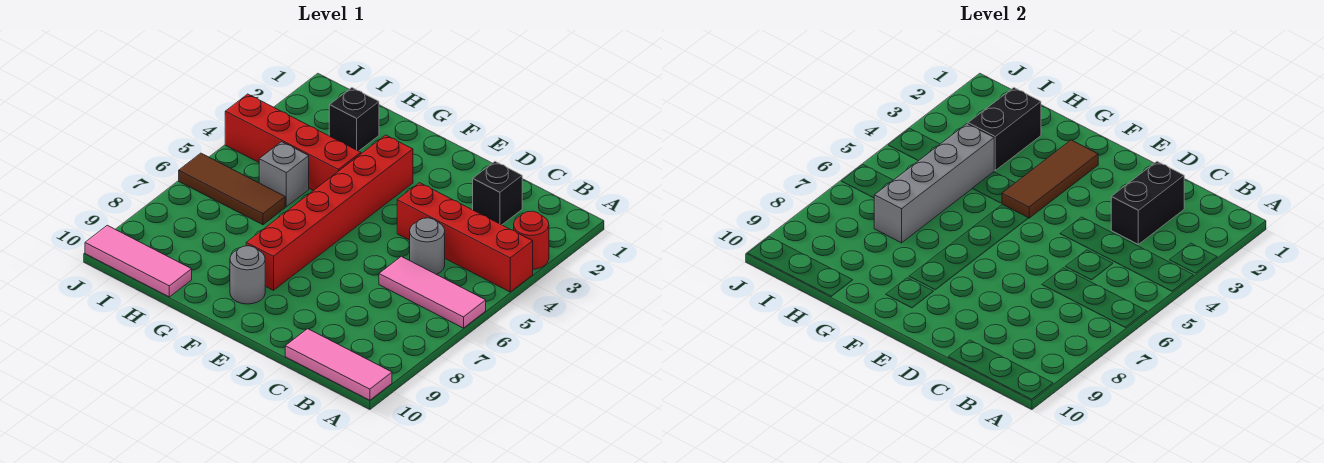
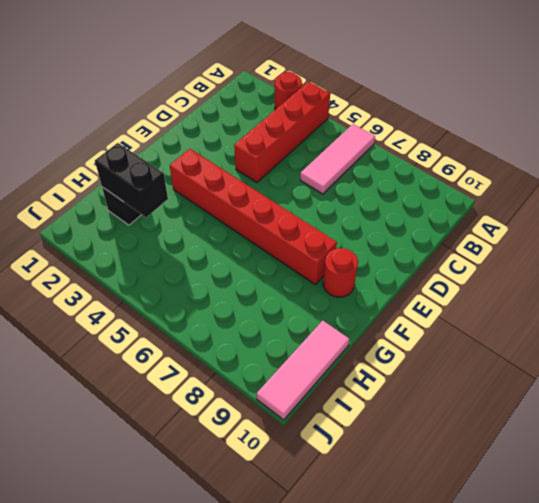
red 1x1 round brick [323,248,358,297] -> grey 1x1 round brick [230,246,265,304]
none -> pink 1x3 tile [285,329,392,400]
none -> black 1x1 brick [473,161,522,225]
none -> grey 1x1 round brick [410,218,445,274]

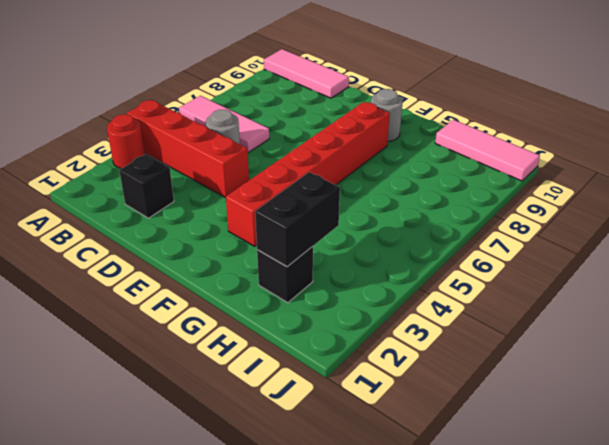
none -> red 1x4 brick [225,94,361,191]
none -> grey 1x1 brick [259,142,309,207]
none -> brown 1x3 tile [179,153,285,225]

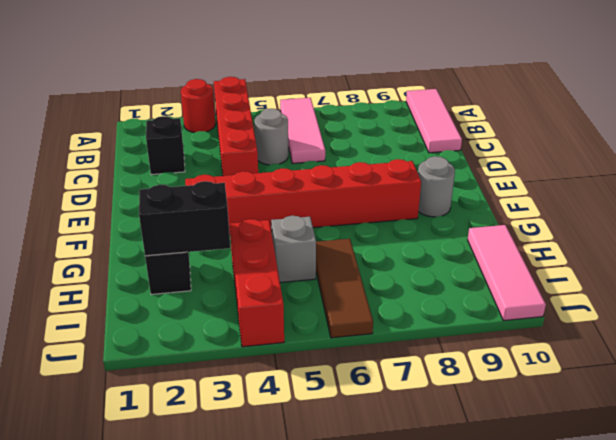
red 1x3 brick [230,219,284,347] -> red 1x4 brick [225,94,361,191]
none -> black 1x2 brick [1111,161,1184,244]
none -> brown 1x3 tile [1002,140,1098,218]
none -> grey 1x4 brick [874,124,994,243]

